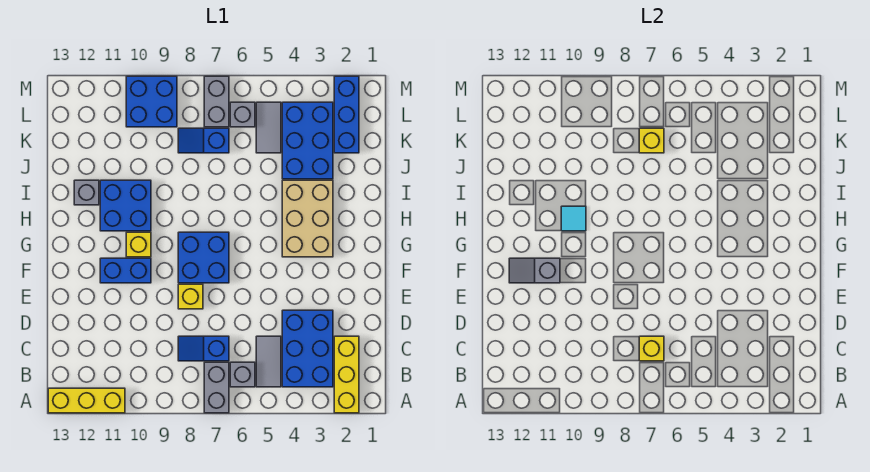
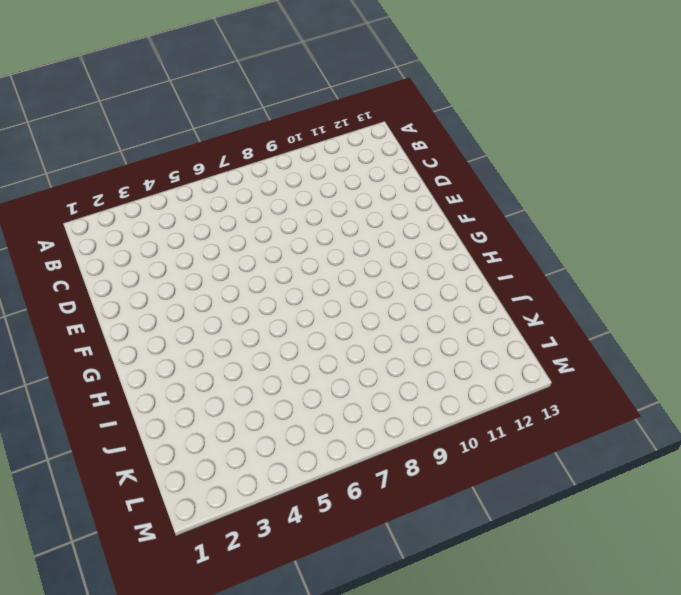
none -> yellow 1x3 brick [334,336,359,413]
none -> grey 1x2 brick [204,362,229,413]
none -> yellow 1x3 brick [48,388,125,413]

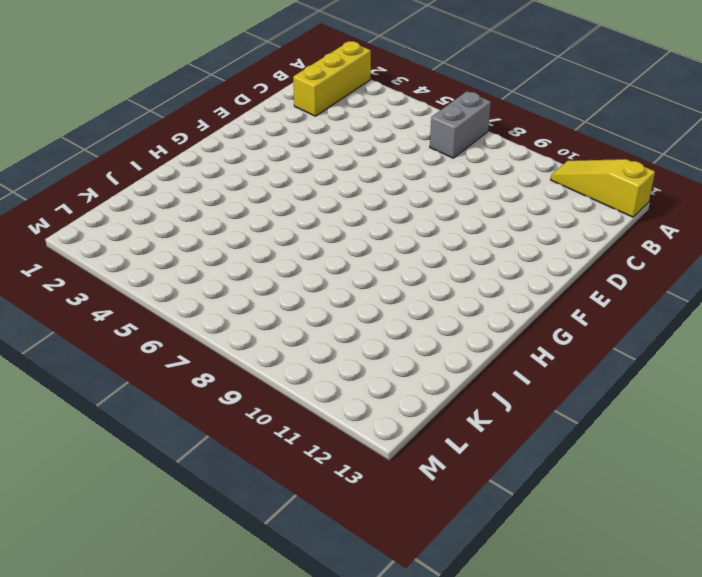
yellow 1x3 slope [551,159,655,217] -> yellow 1x3 brick [48,388,125,413]
none -> blue 2x3 brick [282,310,333,387]
none -> grey 1x2 tile [256,336,281,387]
none -> grey 1x1 brick [230,362,255,387]

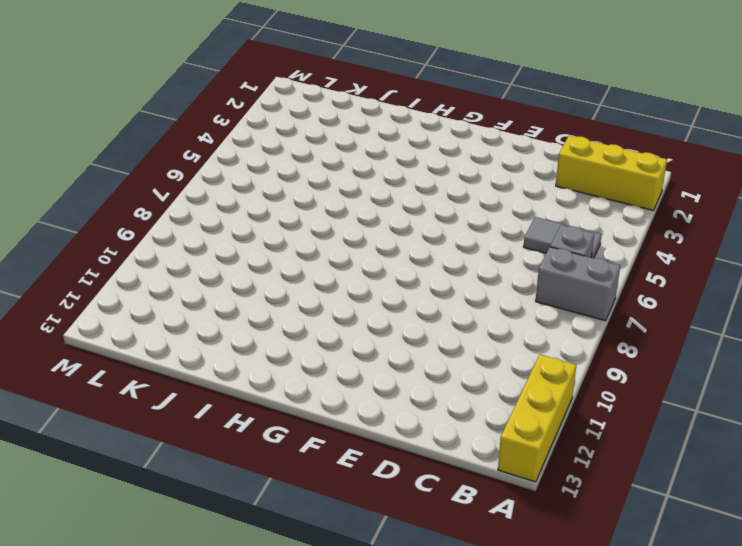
none -> blue 2x3 brick [282,310,333,387]
none -> blue 1x2 slope [178,336,229,361]
none -> yellow 1x1 brick [178,284,203,309]

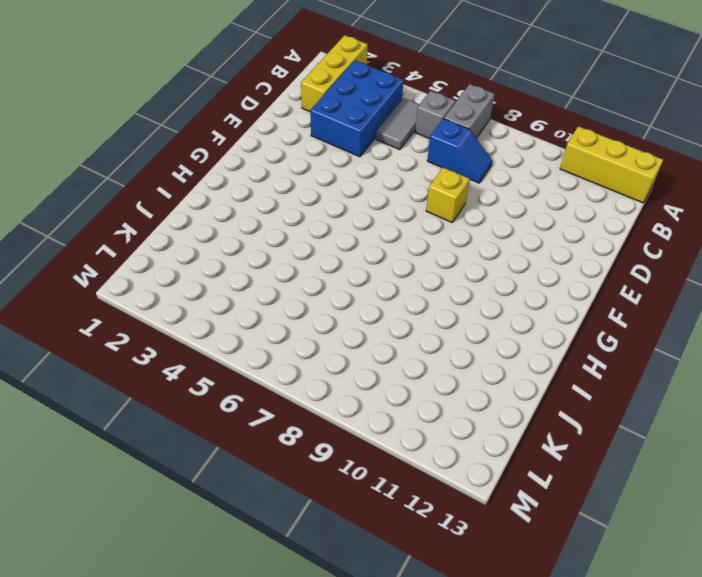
none -> blue 2x2 brick [178,232,229,283]
none -> blue 1x2 brick [100,258,151,283]
none -> tan 2x3 brick [282,180,333,257]

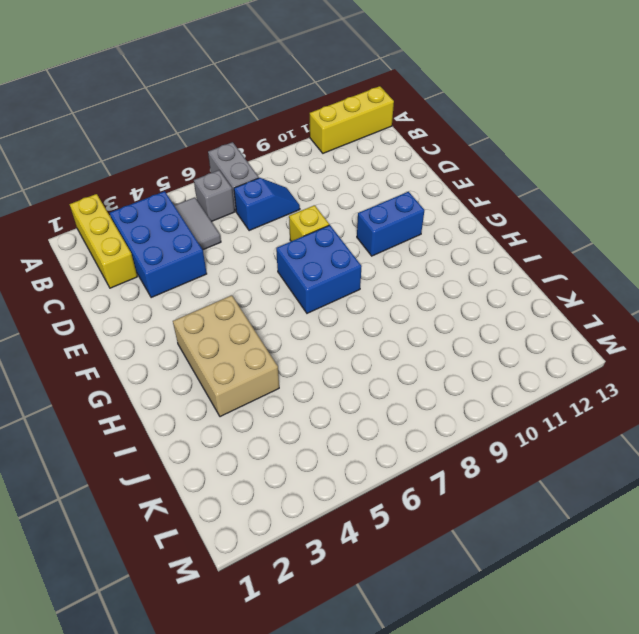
none -> yellow 1x1 brick [126,232,151,257]
none -> blue 2x2 brick [100,180,151,231]
none -> grey 1x1 brick [74,180,99,205]

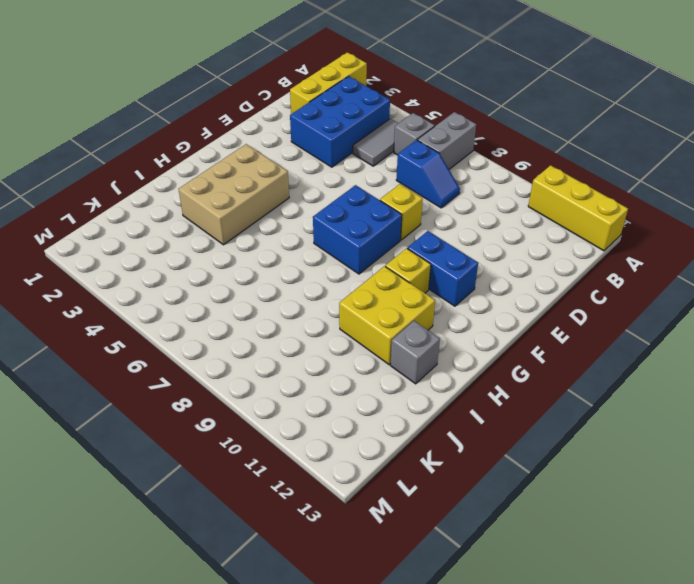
yellow 2x2 brick [339,266,435,365] -> blue 2x2 brick [100,180,151,231]
none -> blue 2x3 brick [282,102,333,179]
none -> blue 1x3 brick [334,76,359,153]
none -> grey 1x2 tile [256,102,281,153]

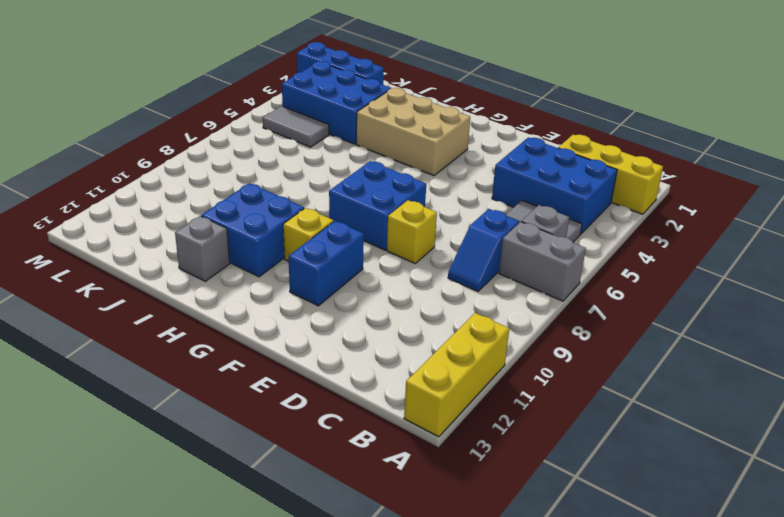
none -> blue 1x2 slope [178,128,229,153]
none -> grey 1x1 brick [230,102,255,127]
none -> grey 1x2 brick [204,76,229,127]

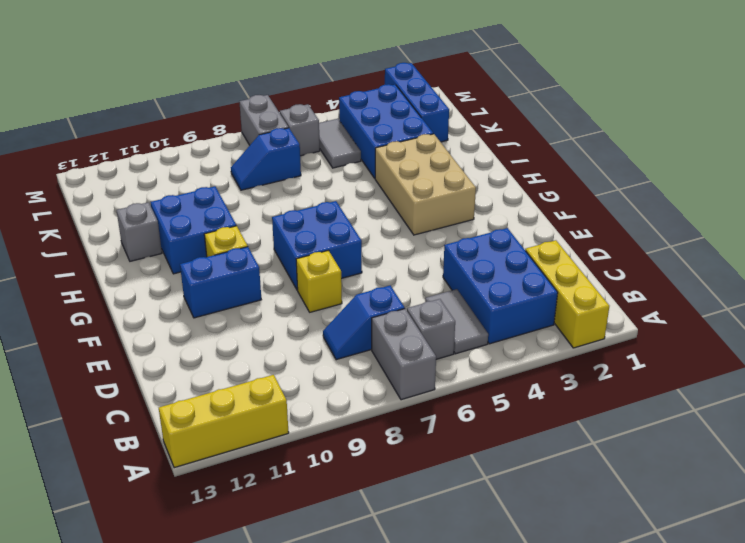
none -> blue 2x2 brick [126,76,177,127]
none -> yellow 1x1 brick [639,336,664,361]
none -> grey 1x2 slope [509,258,560,283]

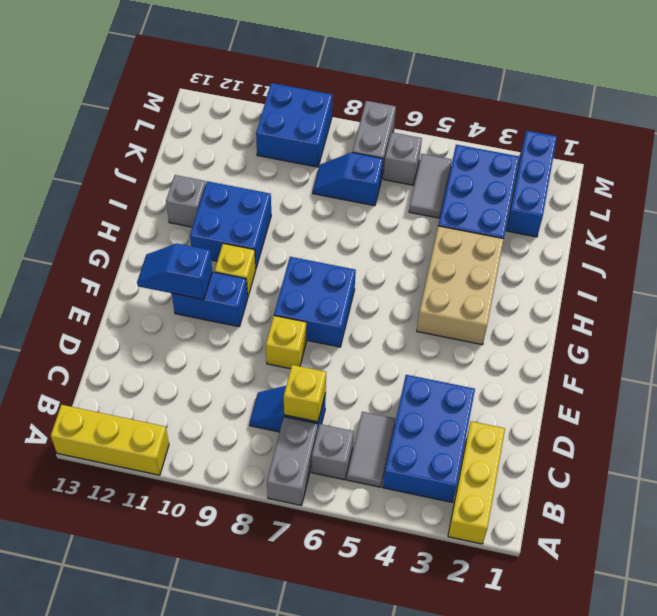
blue 1x2 slope [137,243,212,300] -> grey 1x2 slope [509,258,560,283]
none -> cyan 1x1 tile [561,206,586,231]
none -> yellow 1x1 brick [639,128,664,153]

